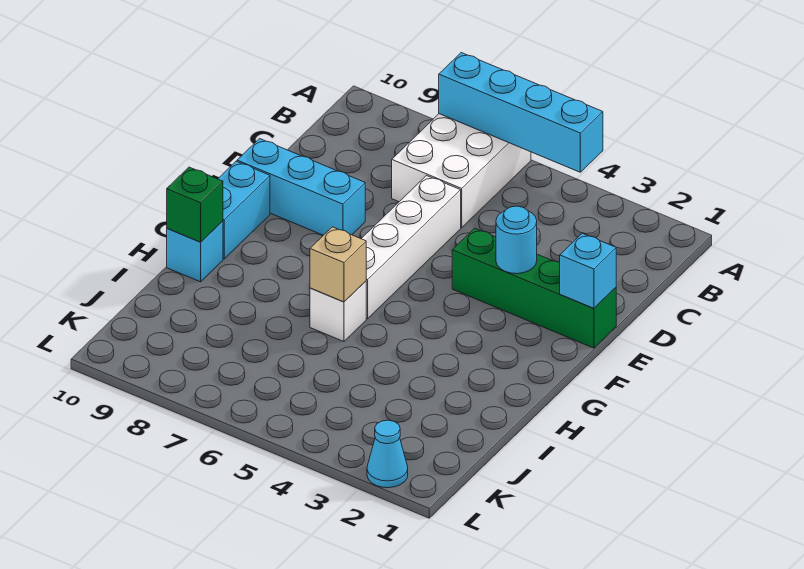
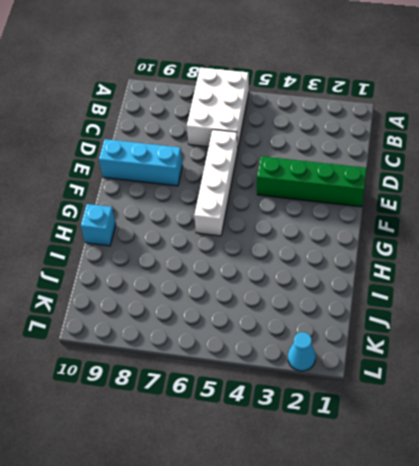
none -> cyan 1x2 brick [218,161,270,259]
none -> white 1x1 brick [310,281,366,342]
none -> cyan 1x4 brick [439,53,603,172]

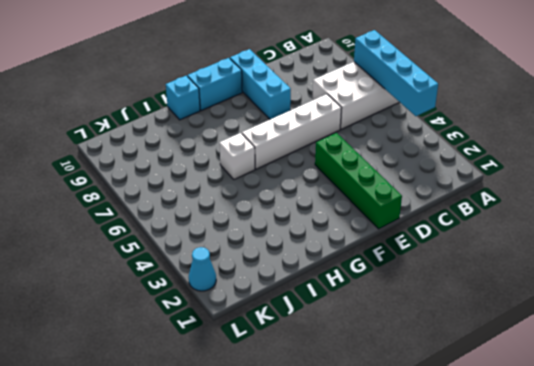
none -> cyan 1x1 brick [560,233,616,308]
none -> cyan 1x1 round brick [496,206,537,274]
none -> tan 1x1 brick [310,227,366,302]

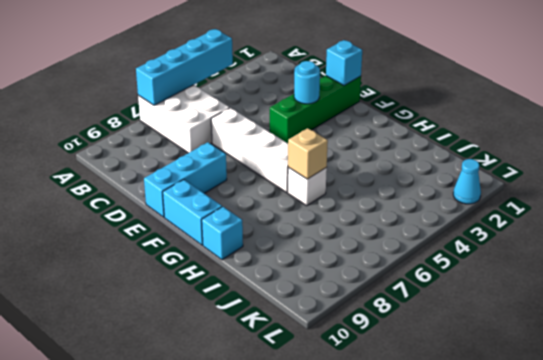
none -> green 1x1 brick [167,167,223,242]

